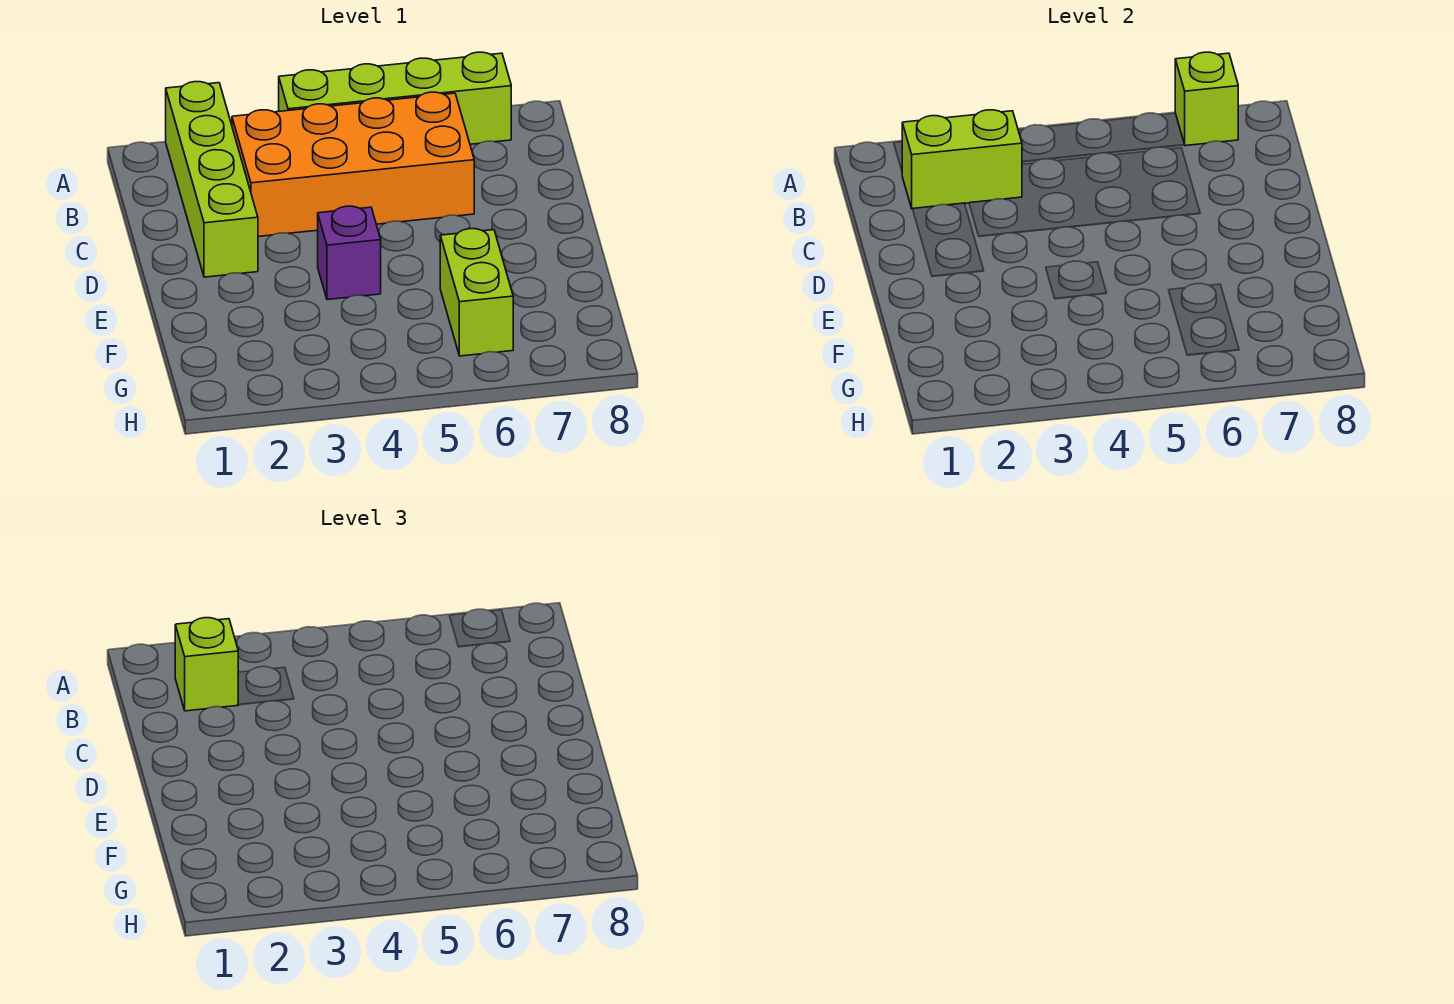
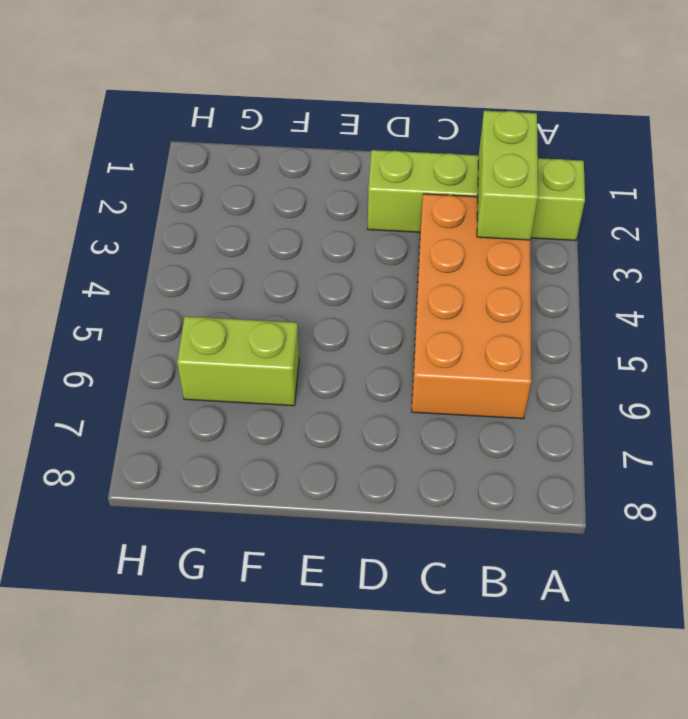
none -> lime 1x4 brick [279,52,511,144]
none -> purple 1x1 brick [318,206,381,300]

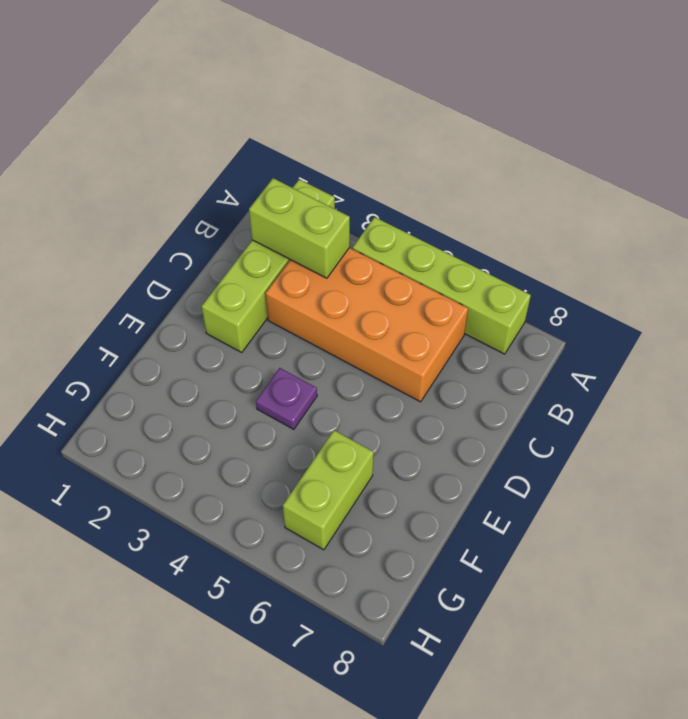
purple 1x1 plate [256,368,317,429] -> purple 1x1 brick [318,206,381,300]
none -> lime 1x1 brick [1175,52,1238,146]
none -> lime 1x1 brick [175,618,238,711]

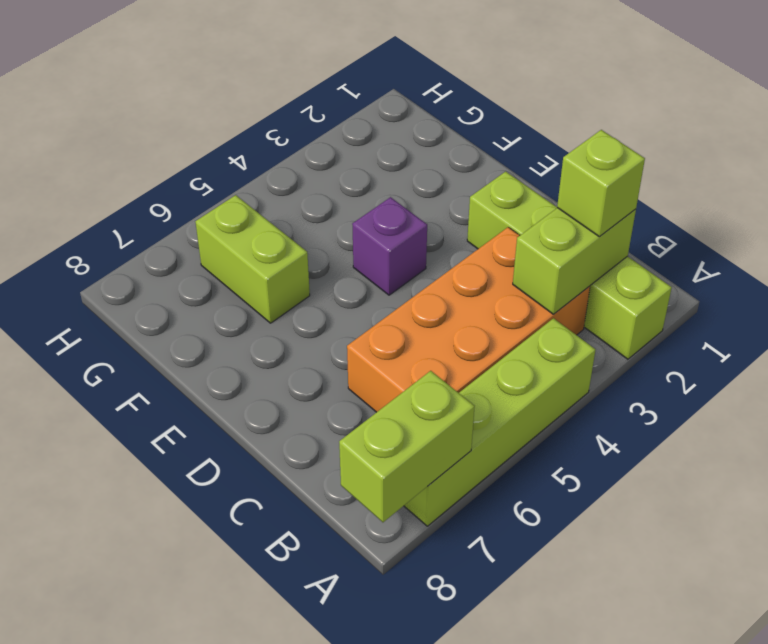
lime 1x2 brick [339,371,475,522] -> lime 1x1 brick [1175,52,1238,146]

